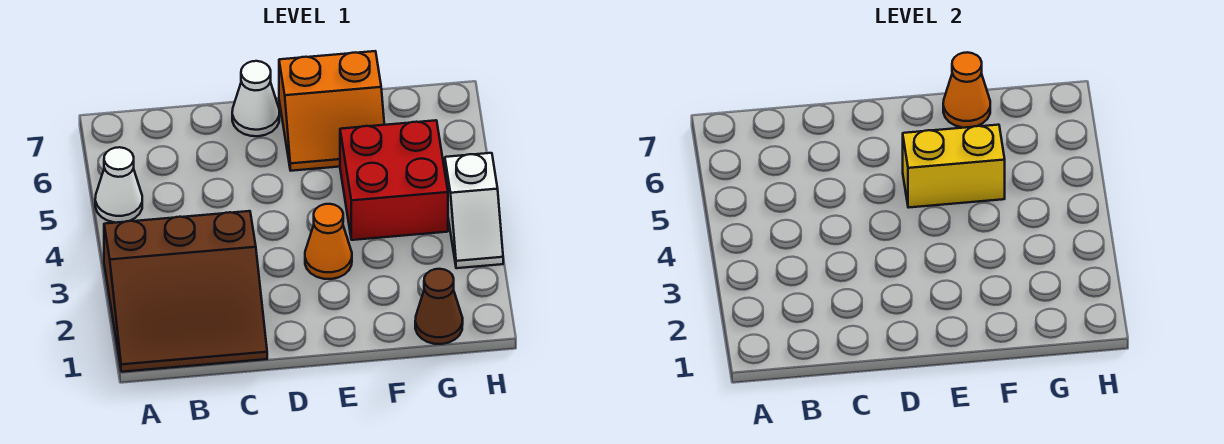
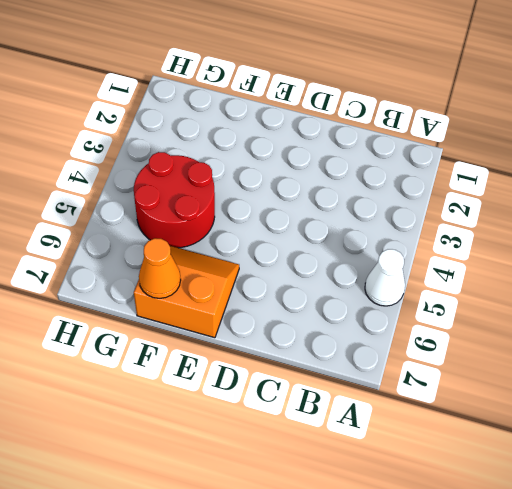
red 2x2 round brick [134,152,215,248] -> red 2x2 brick [340,120,448,240]
none -> brown 3x3 slope [104,211,267,372]
none -> white 1x1 cone [232,61,279,136]

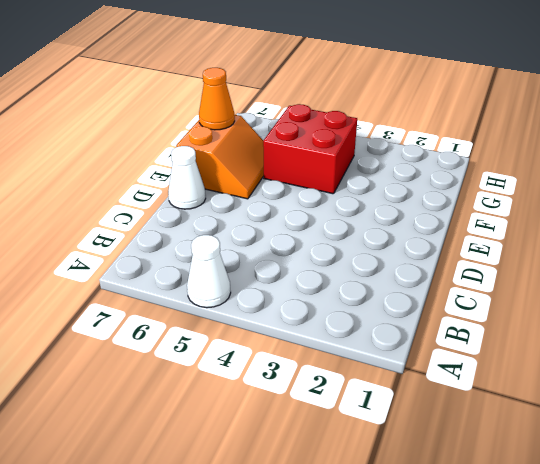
none -> brown 3x3 slope [104,211,267,372]
none -> orange 1x1 cone [305,204,352,279]

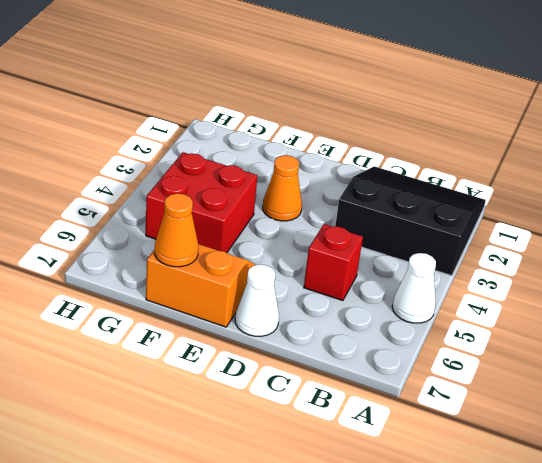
black 3x3 slope [335,166,486,276] -> brown 3x3 slope [104,211,267,372]
red 1x1 brick [304,224,363,301] -> none
none -> brown 1x1 cone [415,269,463,344]
none -> white 1x2 slope [445,153,503,268]

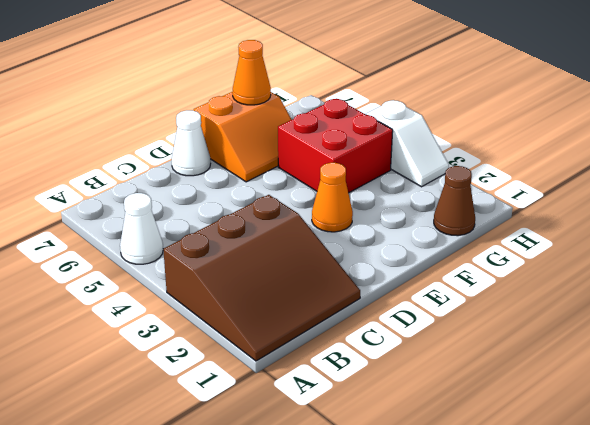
none -> yellow 1x2 brick [903,125,1005,208]

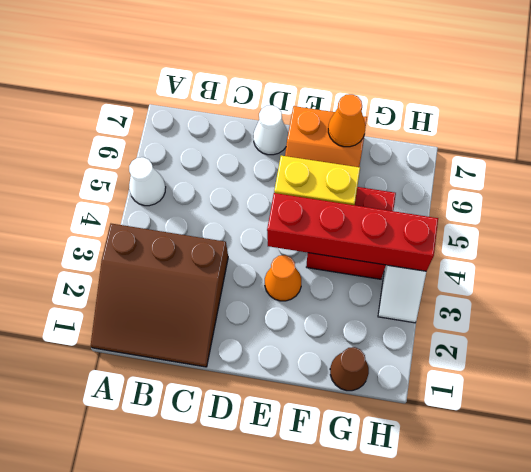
red 1x4 brick [267,193,438,271] -> none

